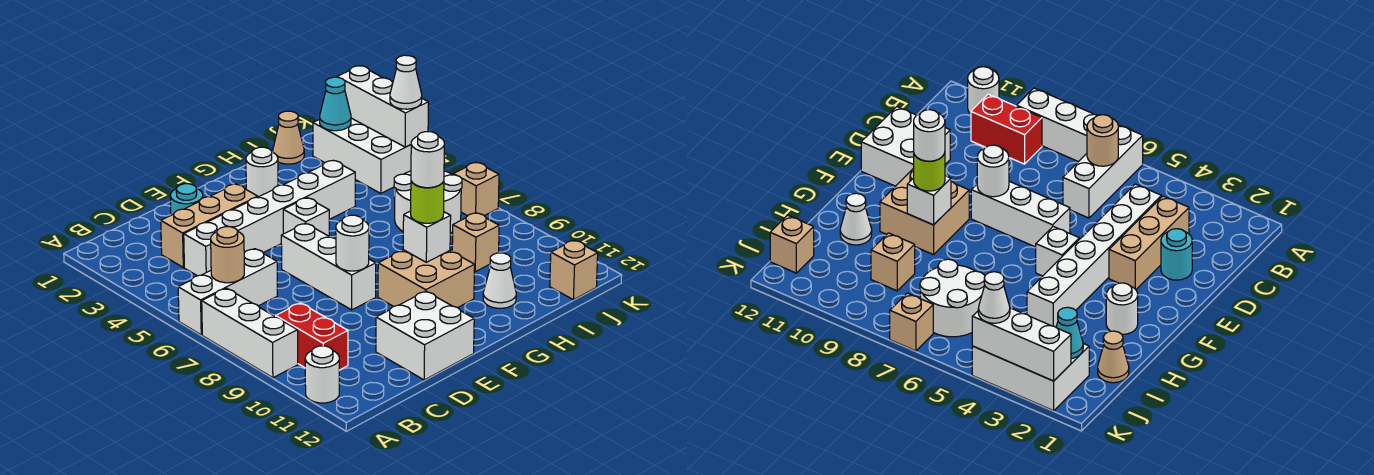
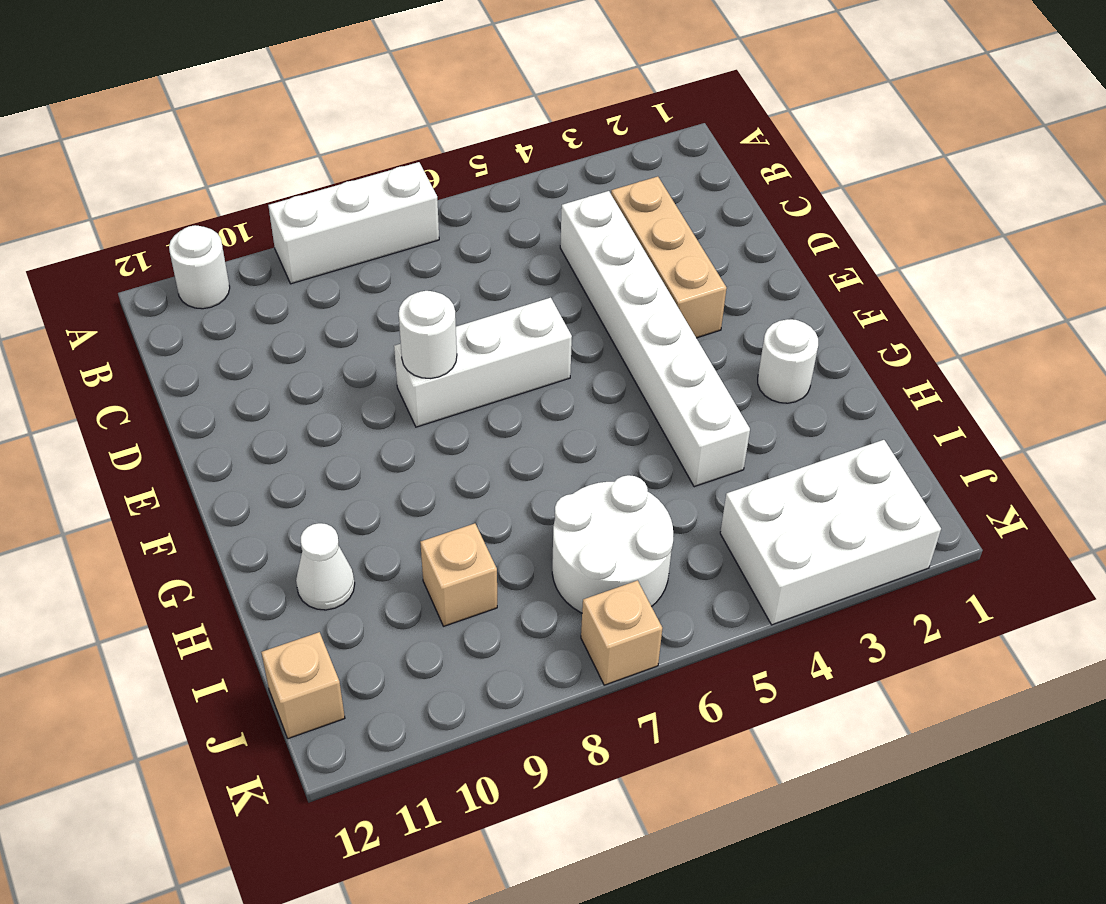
none -> white 1x3 brick [178,249,277,335]
none -> red 1x2 brick [276,303,348,370]
none -> cyan 1x1 round brick [170,184,203,215]

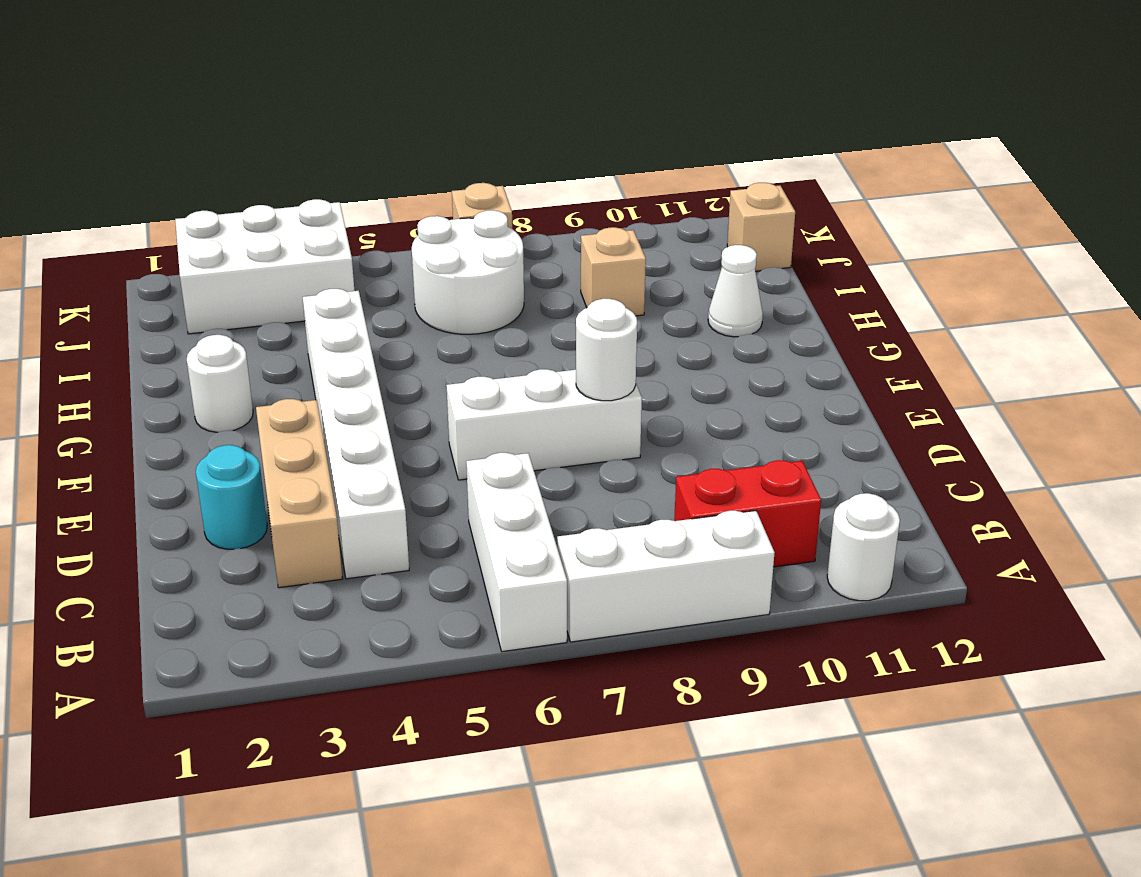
none -> white 2x2 brick [376,291,474,380]
none -> white 1x1 brick [283,198,329,236]
none -> tan 2x2 brick [378,250,475,308]

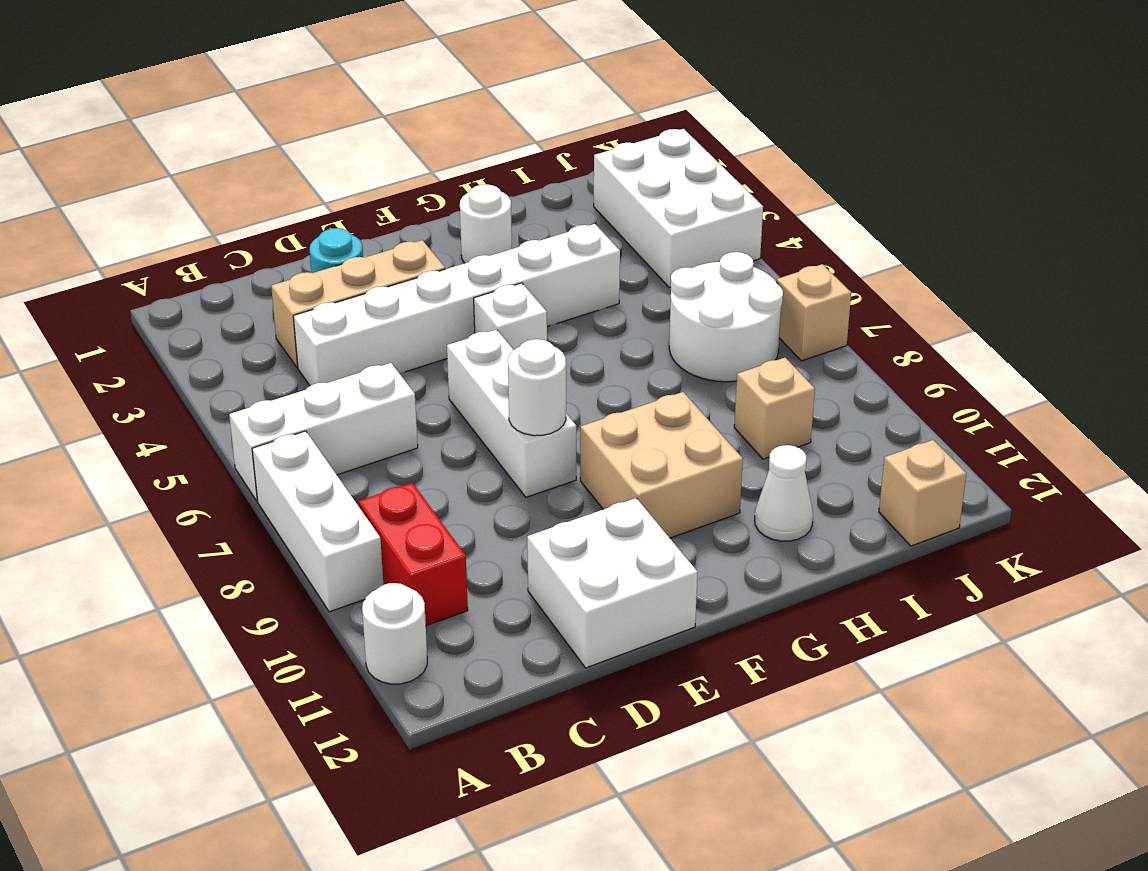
none -> tan 1x1 cone [273,111,304,164]
none -> tan 1x1 round brick [211,227,244,283]
none -> white 1x1 brick [403,211,451,262]

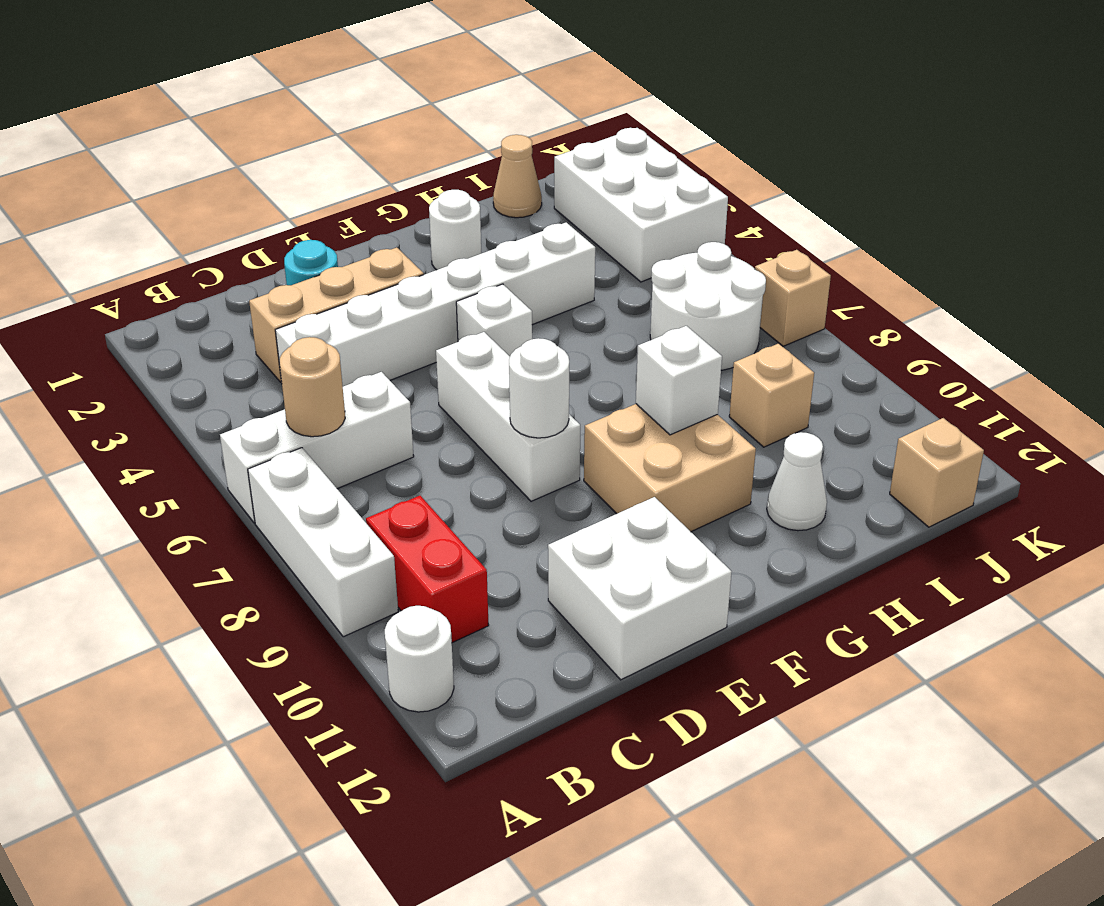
none -> cyan 1x1 cone [320,77,351,131]
none -> white 1x3 brick [337,66,428,147]
none -> lime 1x1 round brick [411,181,444,223]

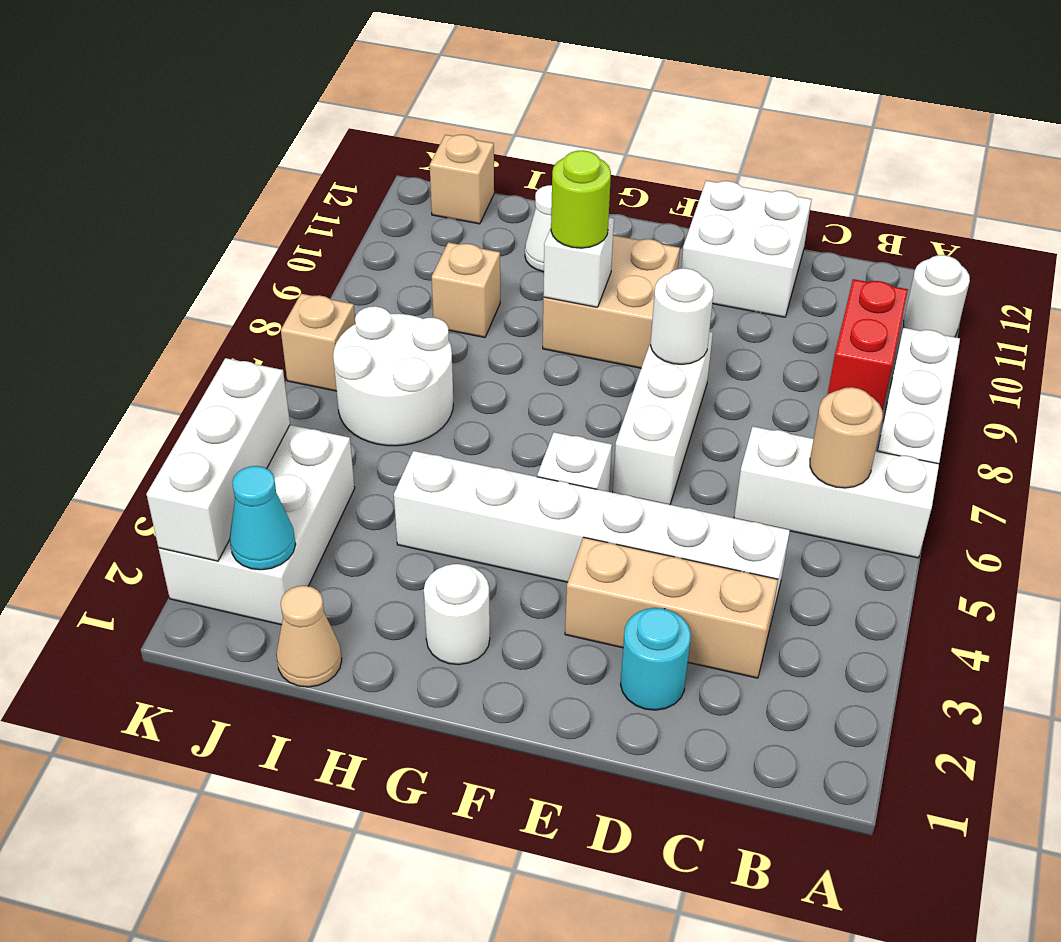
none -> white 1x1 cone [390,55,422,109]
none -> white 1x1 round brick [411,132,444,188]

